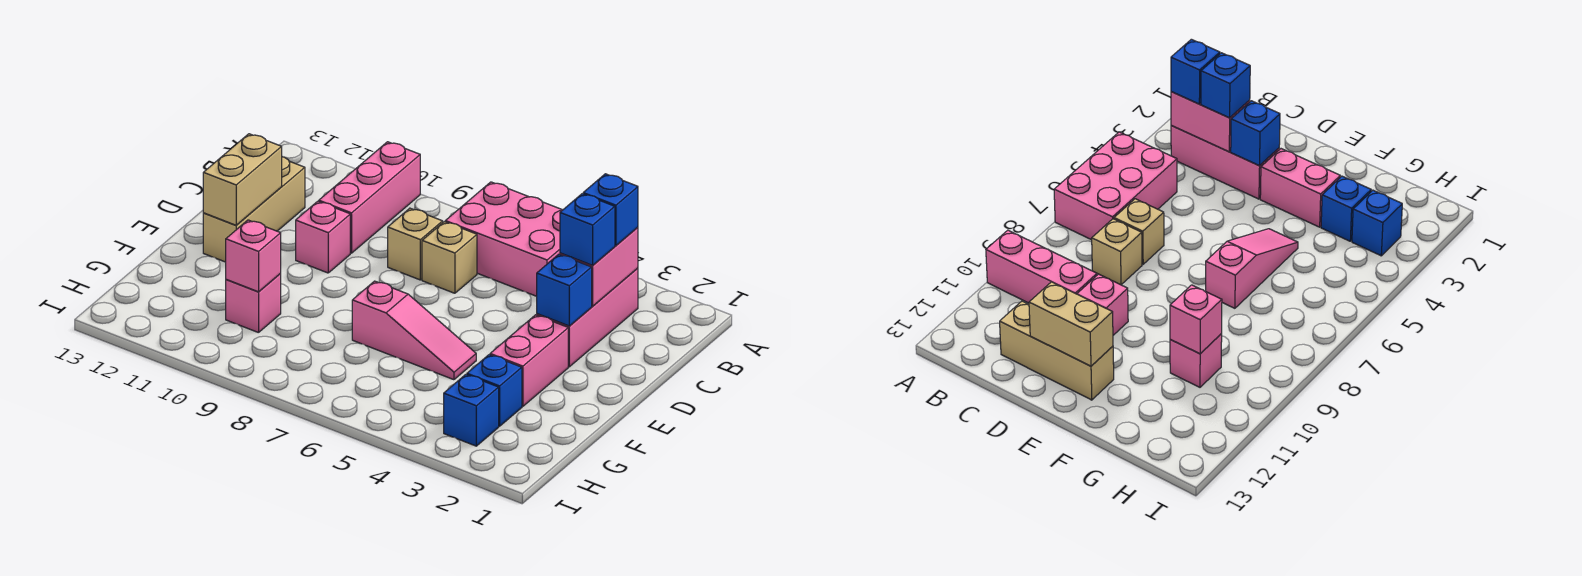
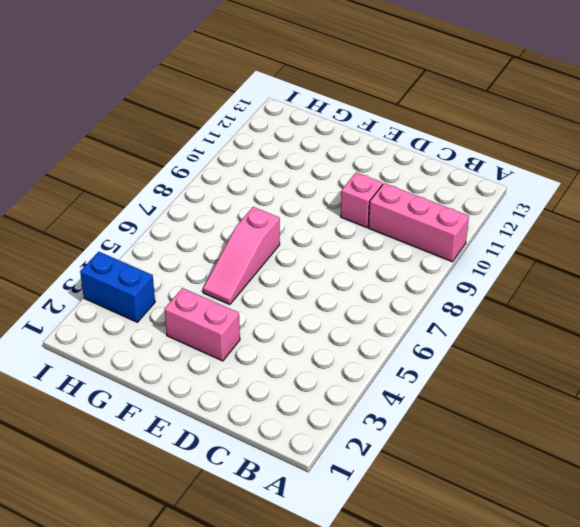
blue 1x2 brick [80,252,155,322] -> blue 1x1 brick [444,375,499,446]
none -> pink 2x3 brick [445,182,562,296]
none -> pink 1x3 brick [537,268,638,367]
none -> tan 1x1 brick [422,222,477,293]

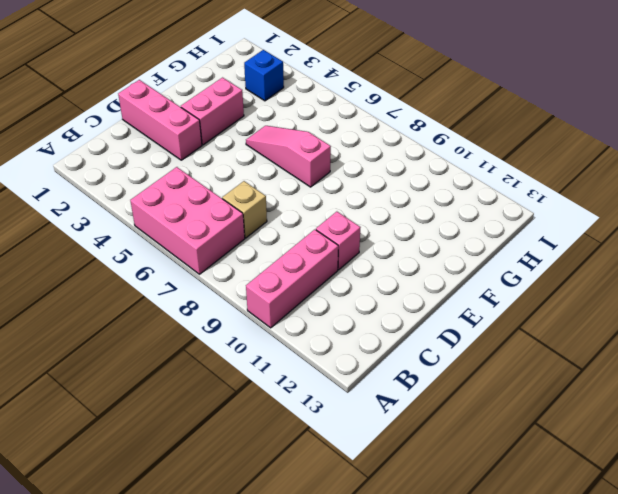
pink 1x3 brick [118,80,202,160] -> pink 1x3 brick turned to [537,268,638,367]
none -> tan 1x1 brick [388,208,443,280]
none -> tan 1x3 brick [203,157,305,262]
none -> blue 1x1 brick [467,355,522,426]

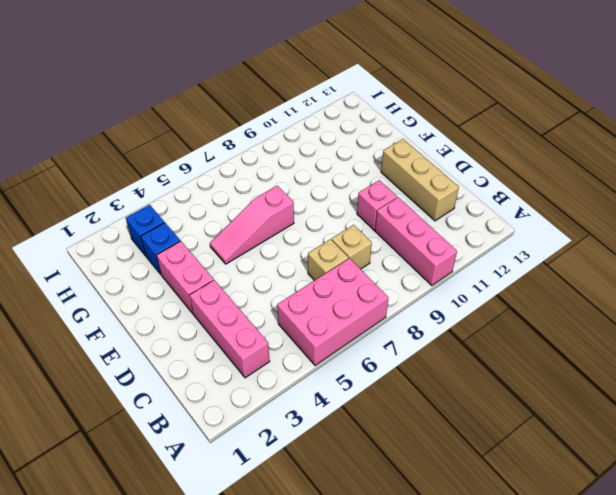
none -> pink 1x1 brick [226,274,281,333]
none -> pink 1x2 brick [560,227,638,306]
none -> blue 1x1 brick [537,254,592,326]

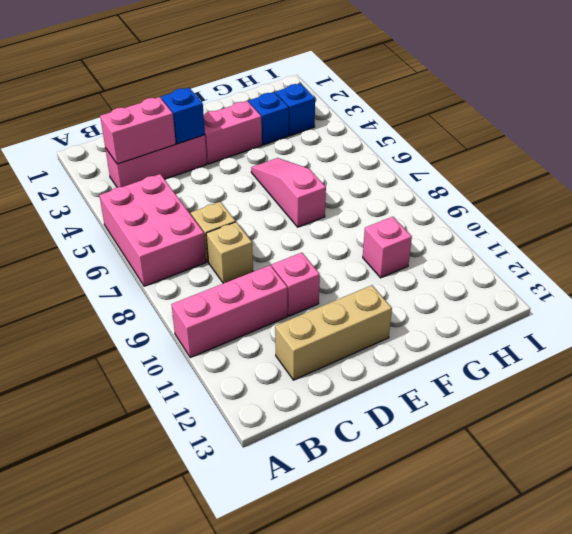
none -> tan 1x2 brick [203,134,282,225]
none -> pink 1x1 brick [226,220,281,292]
none -> blue 1x1 brick [583,174,638,246]

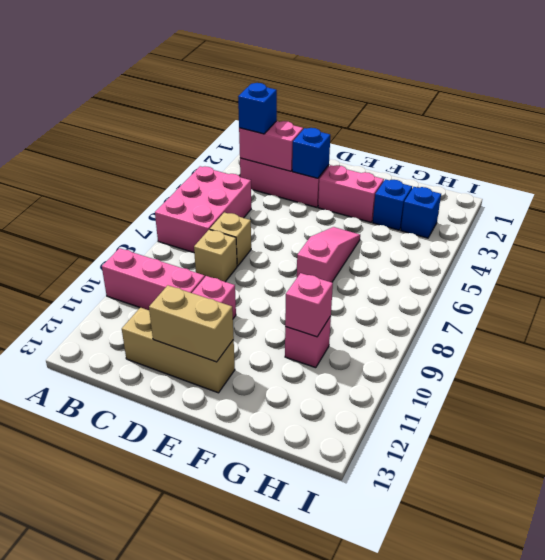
none -> blue 1x1 brick [560,194,615,265]

